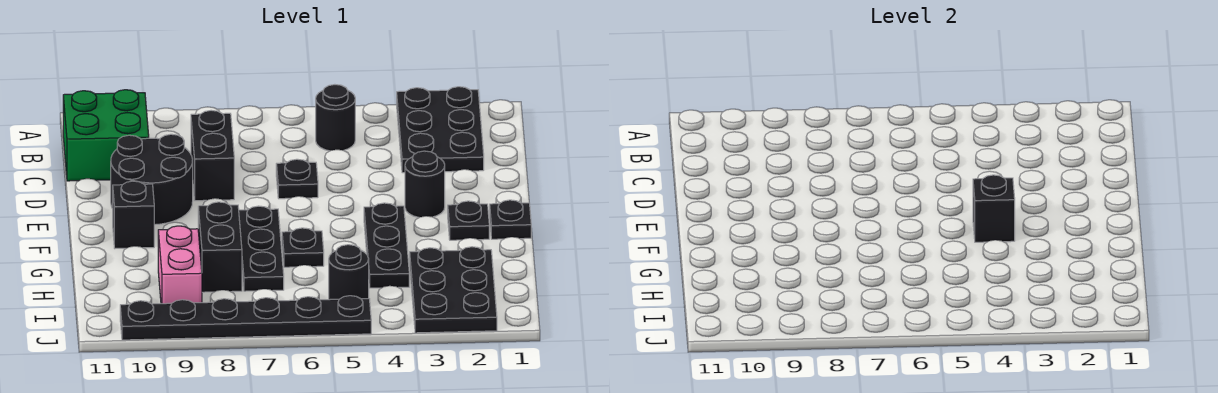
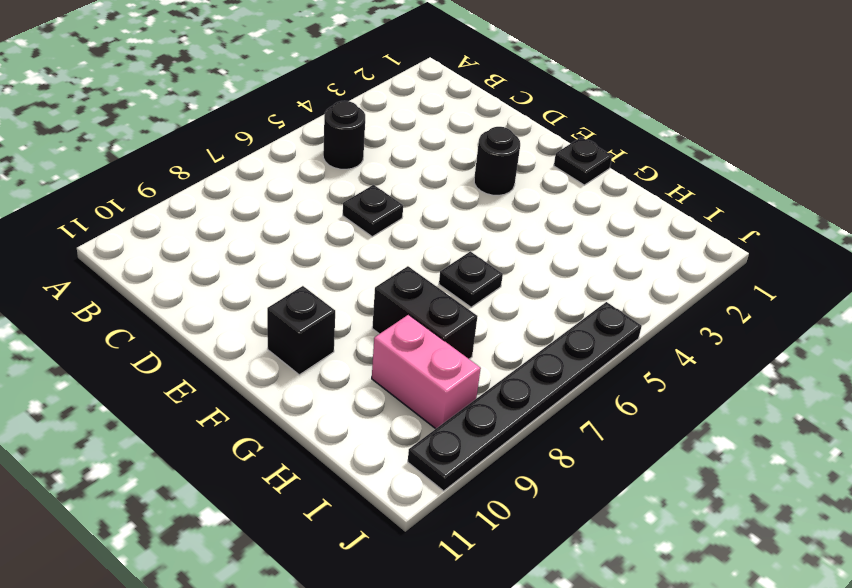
none -> black 2x3 plate [397,87,484,173]
none -> green 2x2 brick [63,90,149,181]
none -> black 1x2 brick [191,110,234,201]

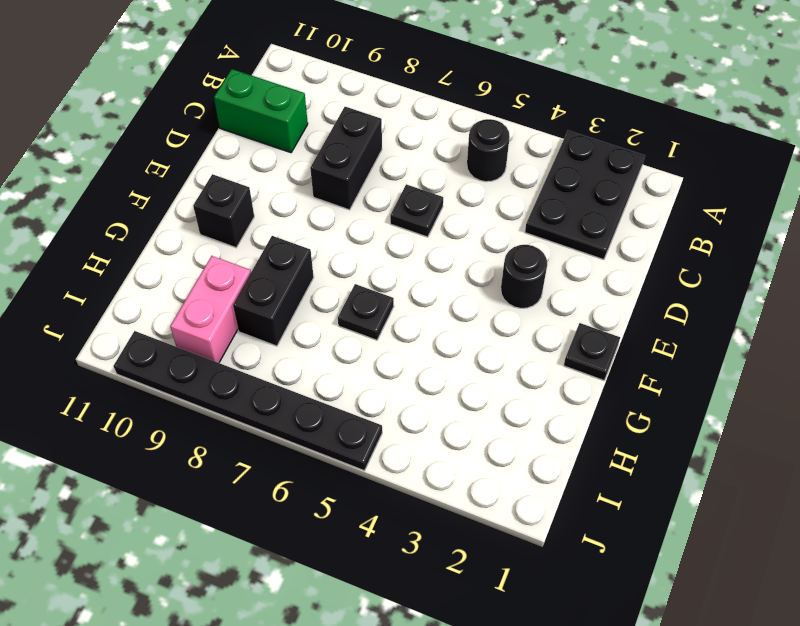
green 1x2 brick [214,69,308,153] -> green 2x2 brick [63,90,149,181]
none -> black 2x2 round brick [111,134,193,225]
none -> black 1x1 plate [448,201,489,240]
none -> black 1x3 plate [364,203,409,288]

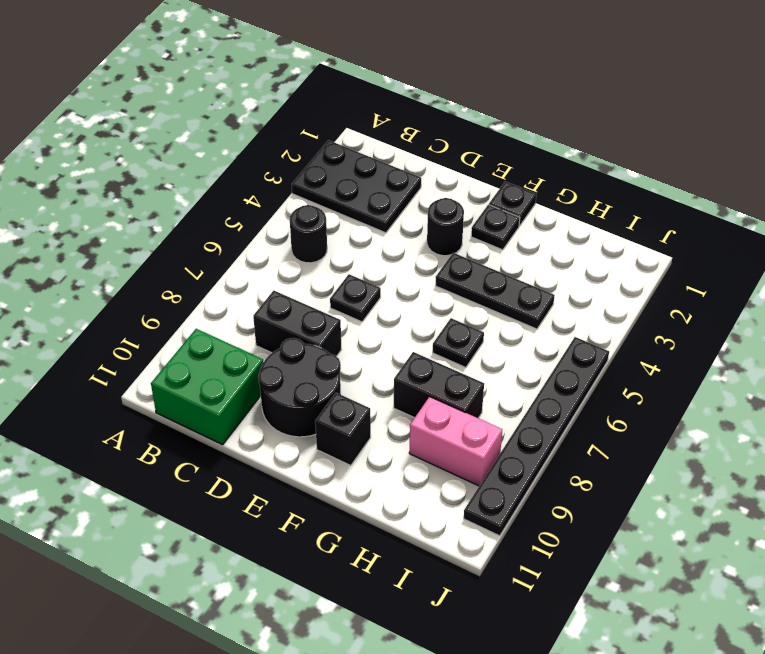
none -> black 1x3 plate [239,206,284,291]
none -> black 2x3 plate [410,247,497,333]
none -> black 1x1 round brick [329,245,369,300]

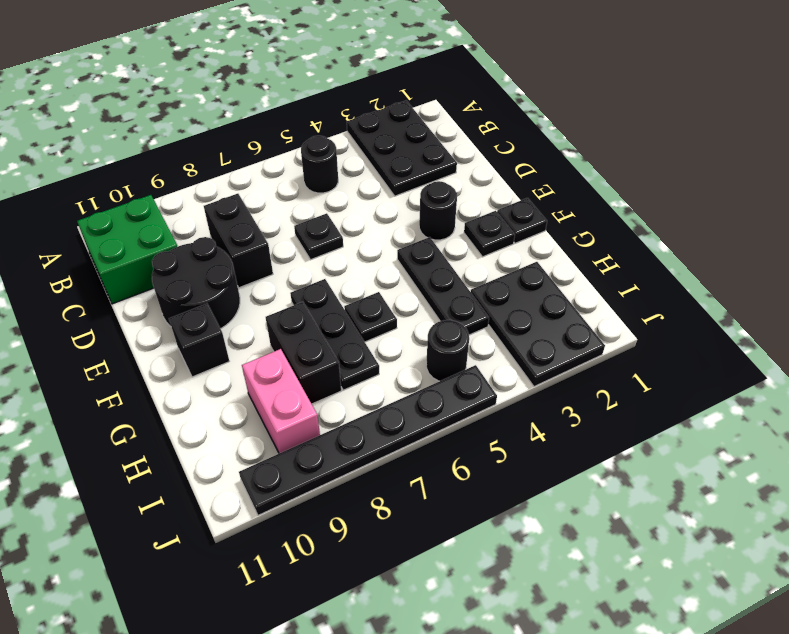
none -> black 1x1 brick [973,175,1015,242]

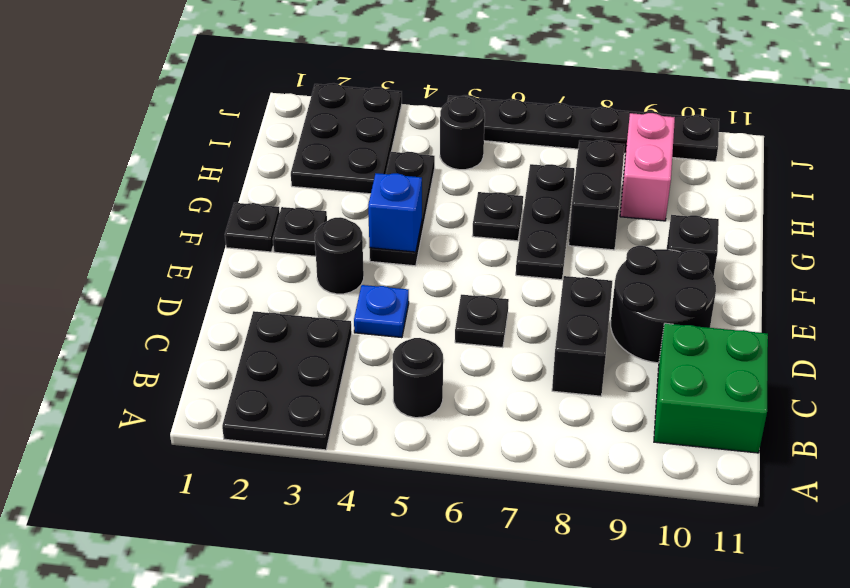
blue 1x1 plate [354,285,409,338] -> none
blue 1x1 brick [368,173,422,252] -> black 1x1 brick [973,175,1015,242]

